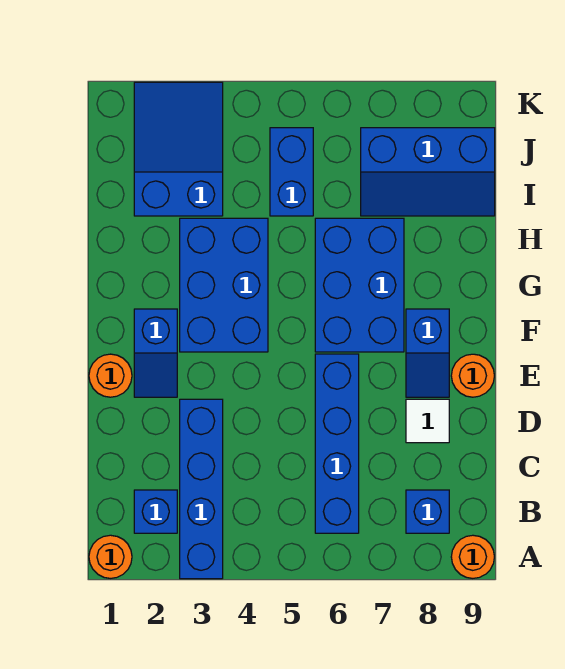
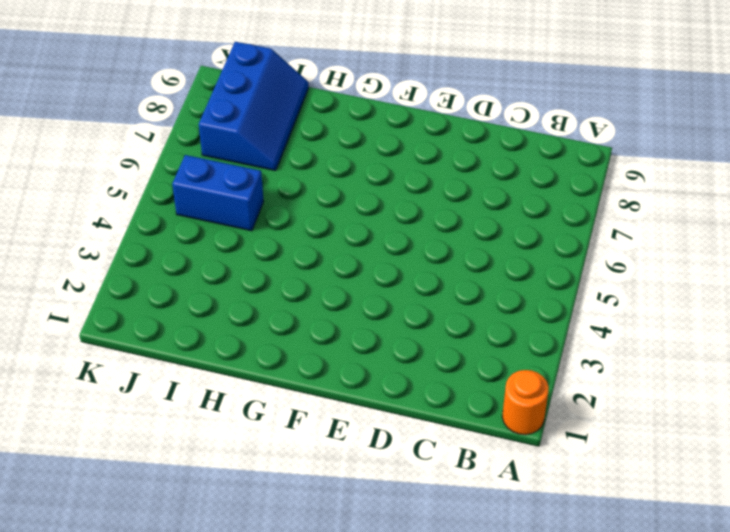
none -> blue 1x4 brick [180,399,223,579]
none -> orange 1x1 round brick [451,535,494,578]
none -> blue 1x1 brick [134,490,177,533]

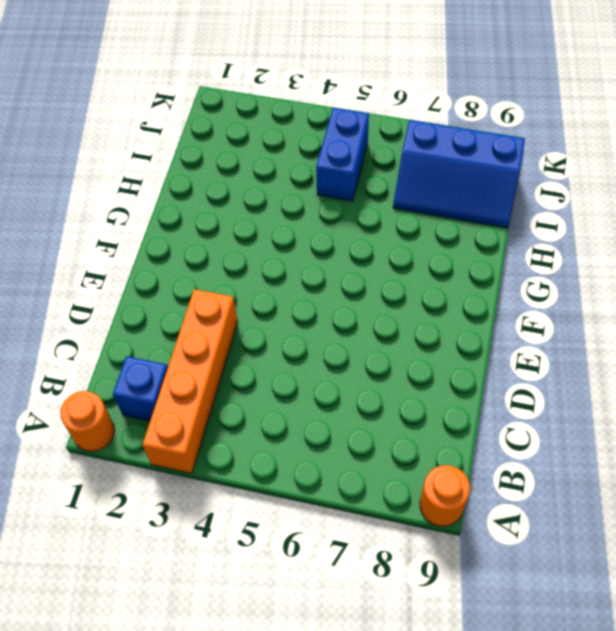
orange 1x4 brick [142,289,238,473] -> blue 1x4 brick [180,399,223,579]
none -> blue 1x4 brick [315,354,359,533]
none -> blue 1x1 brick [406,490,449,533]
none -> white 1x1 tile [406,399,449,443]

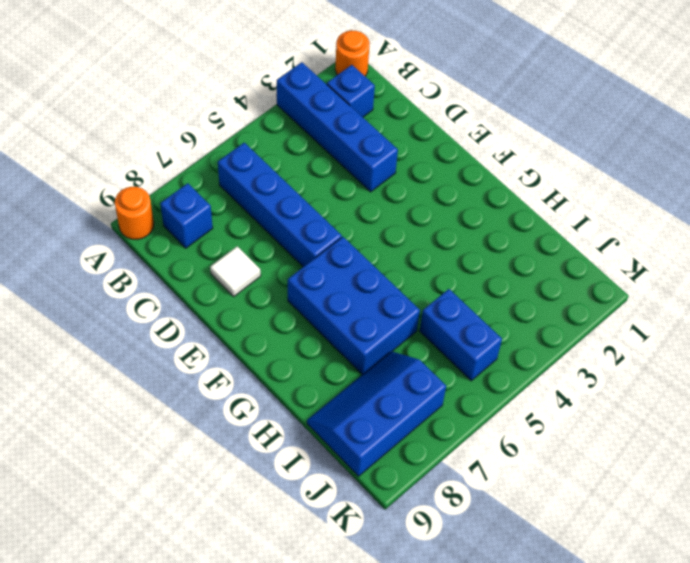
none -> orange 1x1 round brick [89,354,132,397]
none -> blue 1x2 slope [134,309,177,397]
none -> blue 1x2 slope [406,309,449,397]

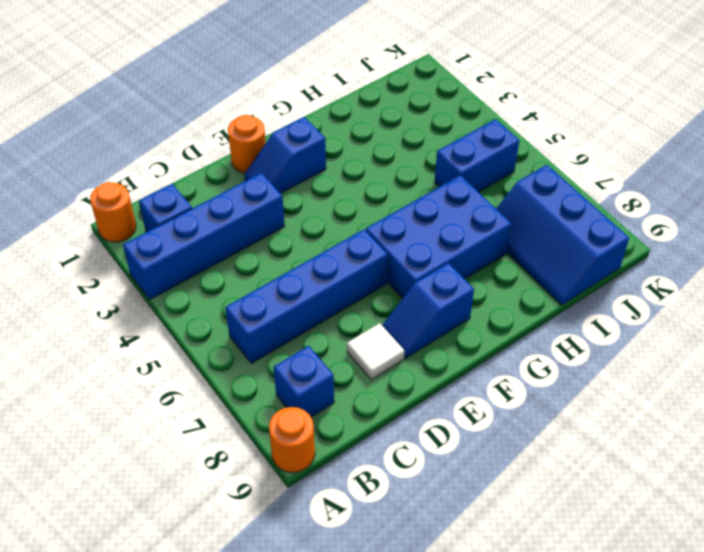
none -> orange 1x1 round brick [451,354,494,397]
none -> blue 2x3 brick [180,218,268,352]
none -> blue 2x3 slope [134,82,223,216]

